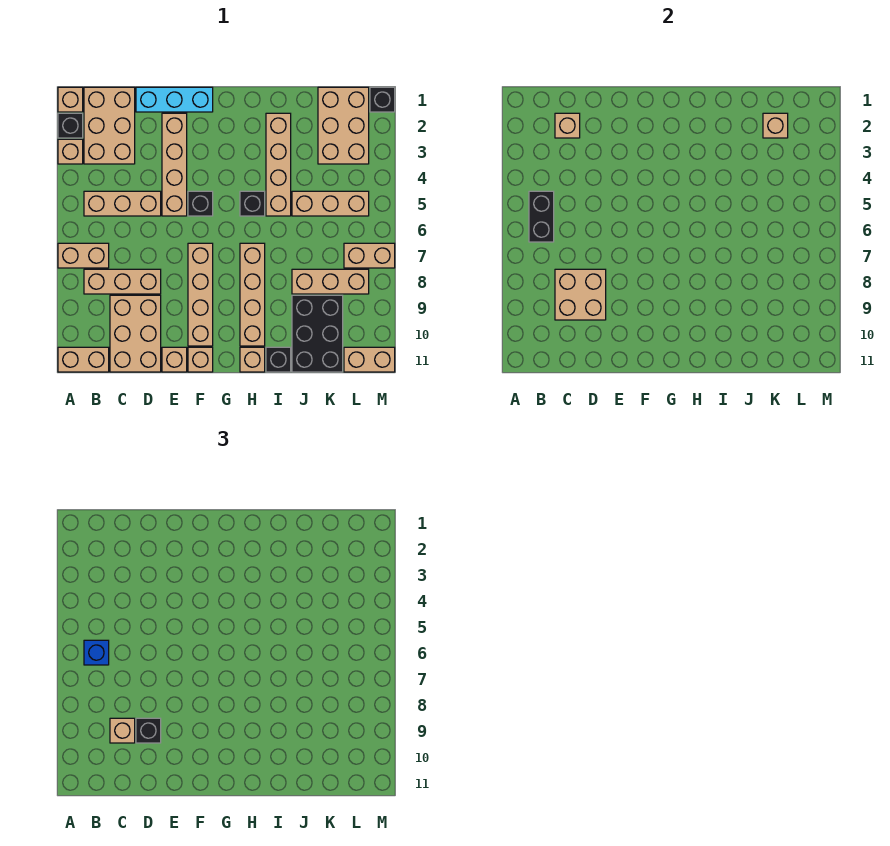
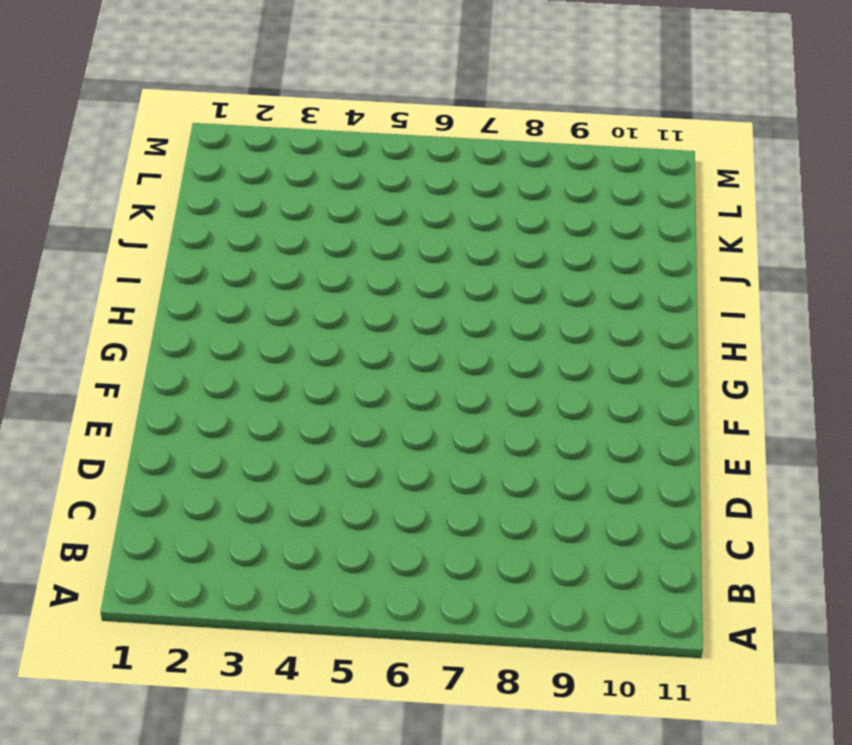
none -> tan 1x1 brick [58,87,83,112]
none -> black 1x1 brick [58,113,83,138]
none -> tan 1x1 brick [58,139,83,164]
none -> tan 1x2 brick [58,243,109,268]

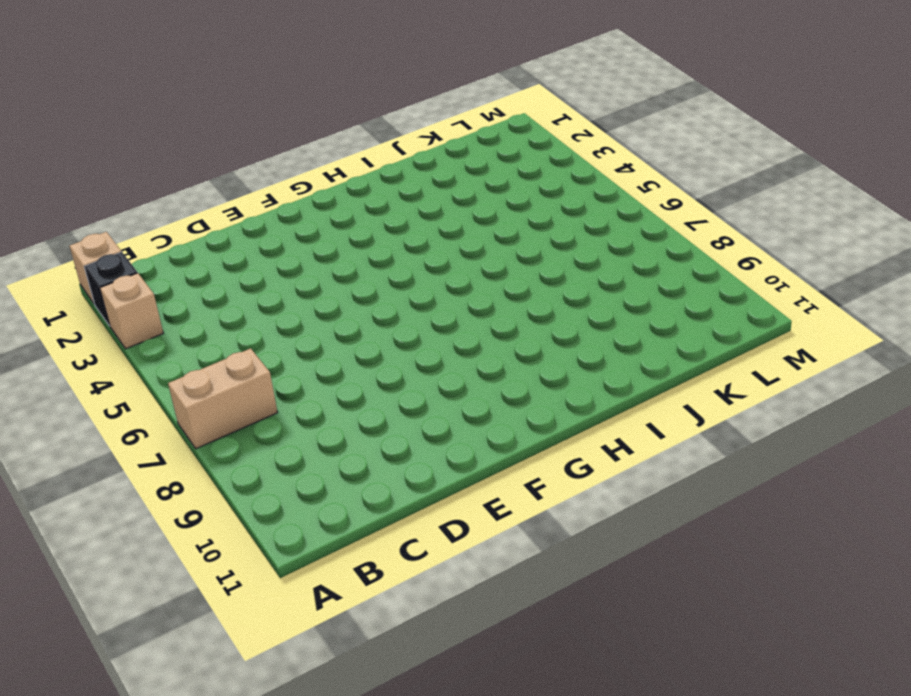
none -> tan 1x2 brick [58,347,109,372]
none -> tan 2x3 brick [84,87,135,164]
none -> tan 1x3 brick [84,191,161,216]
none -> tan 1x3 brick [84,269,161,294]

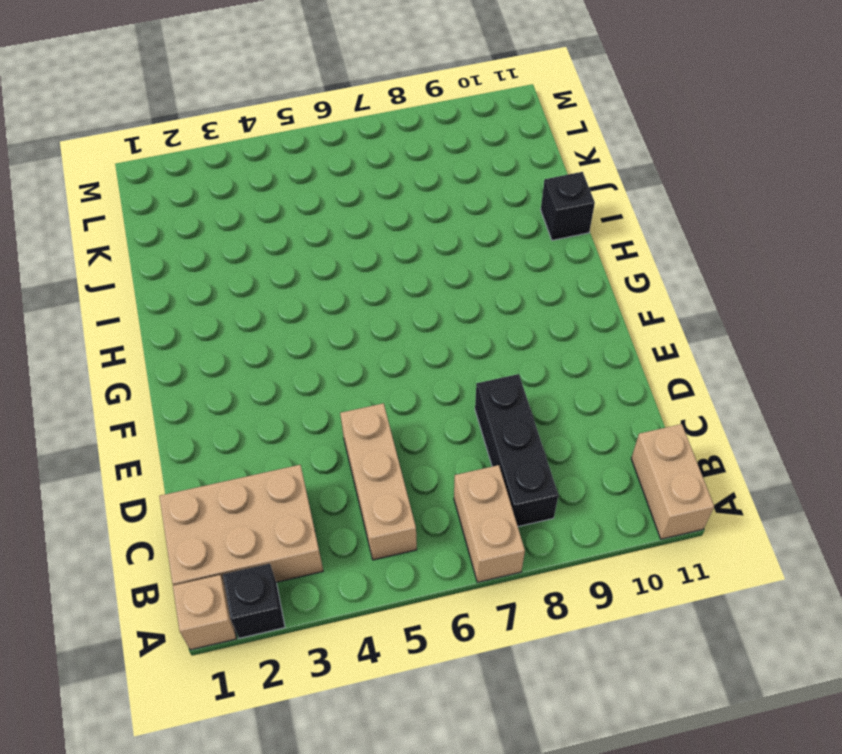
black 1x3 brick [475,374,558,526] -> tan 1x3 brick [84,269,161,294]
none -> tan 1x1 brick [58,139,83,164]
none -> tan 2x3 brick [110,295,161,372]
none -> cyan 1x3 brick [136,87,213,112]
none -> tan 1x4 brick [162,113,187,216]

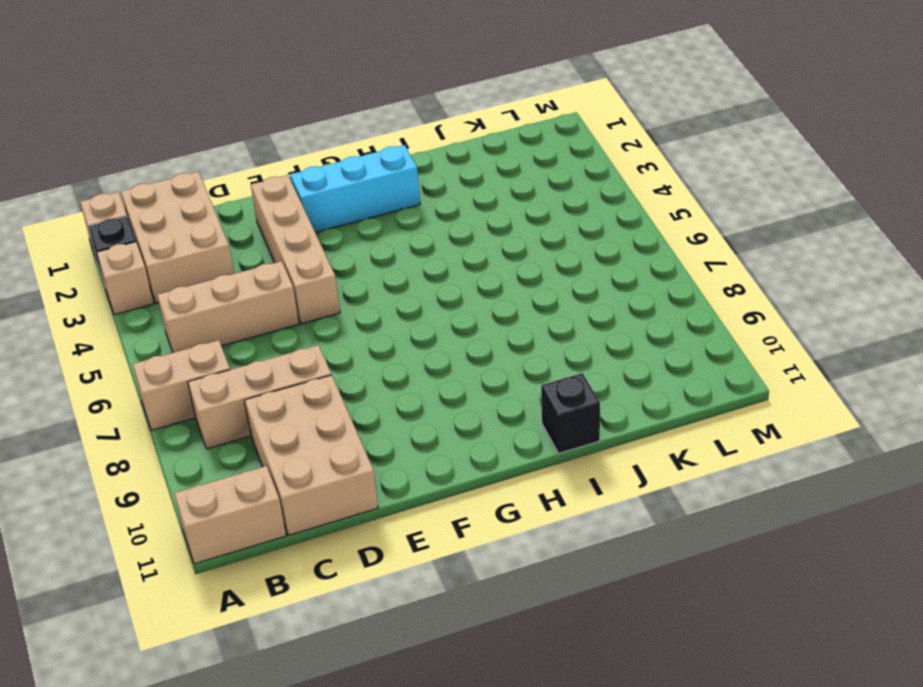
cyan 1x3 brick [290,145,420,232] -> cyan 1x3 brick moved to [136,87,213,112]
none -> tan 1x1 brick [162,347,187,372]
none -> black 1x1 brick [188,191,213,216]
none -> tan 1x4 brick [188,243,213,346]
none -> tan 1x1 brick [188,347,213,372]

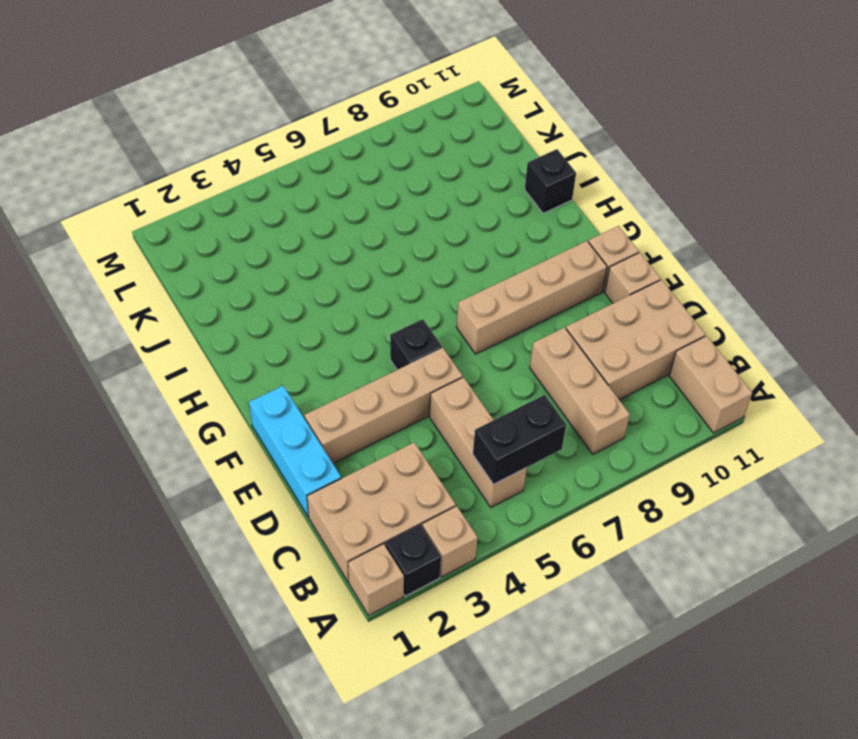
none -> tan 1x2 brick [58,243,109,268]
none -> black 1x1 brick [240,191,265,216]
none -> tan 1x4 brick [240,243,265,346]
none -> tan 1x1 brick [240,347,265,372]

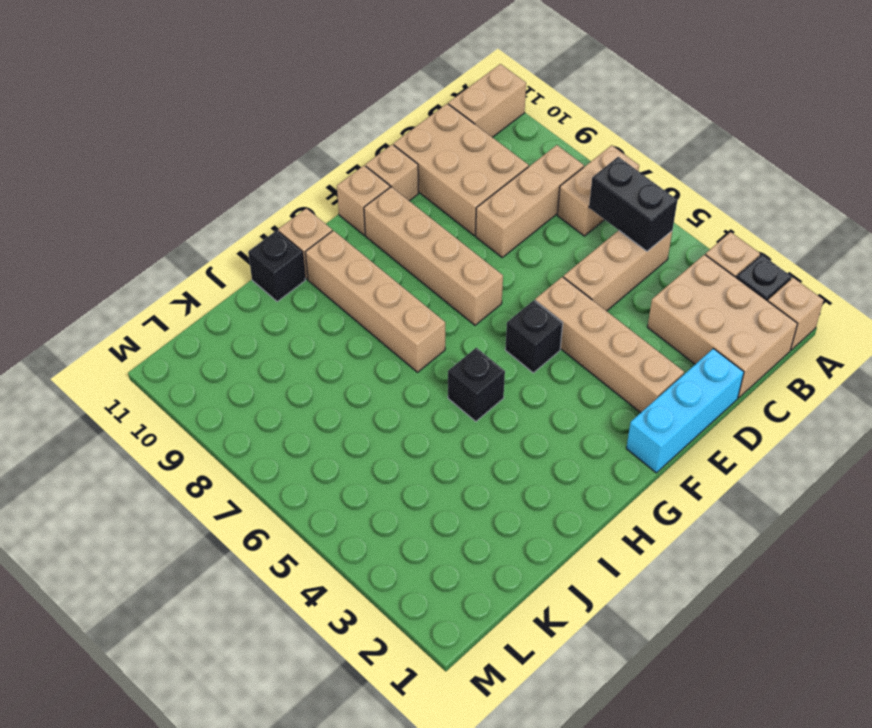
none -> tan 1x4 brick [266,113,291,216]
none -> tan 1x3 brick [292,191,369,216]
none -> tan 1x3 brick [292,269,369,294]
none -> black 2x3 brick [292,295,343,372]

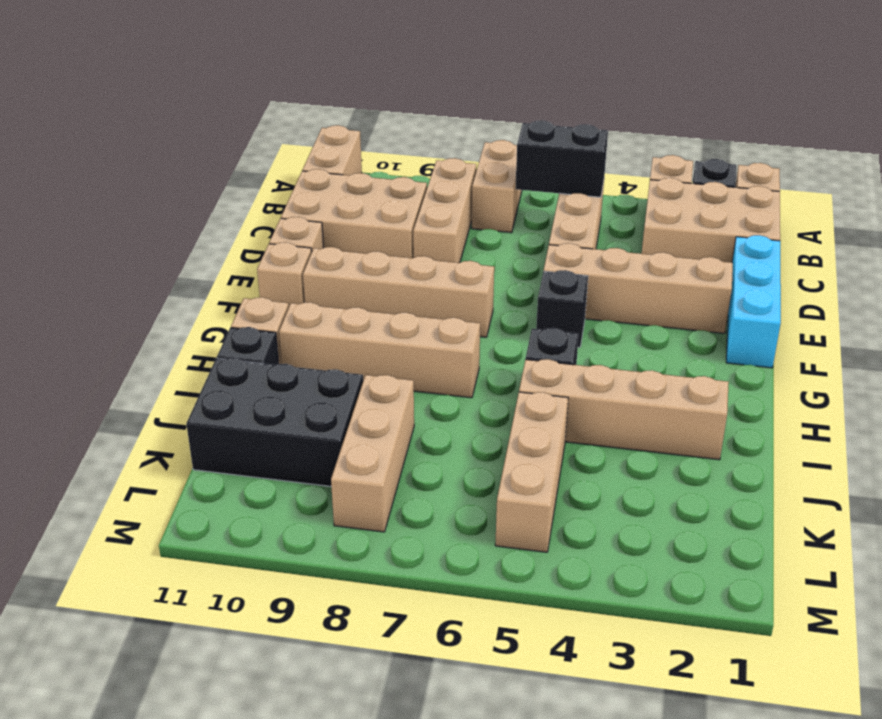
none -> tan 2x3 brick [318,87,369,164]
none -> tan 1x2 brick [344,243,395,268]
none -> tan 1x2 brick [344,347,395,372]
none -> black 1x1 brick [370,87,395,112]

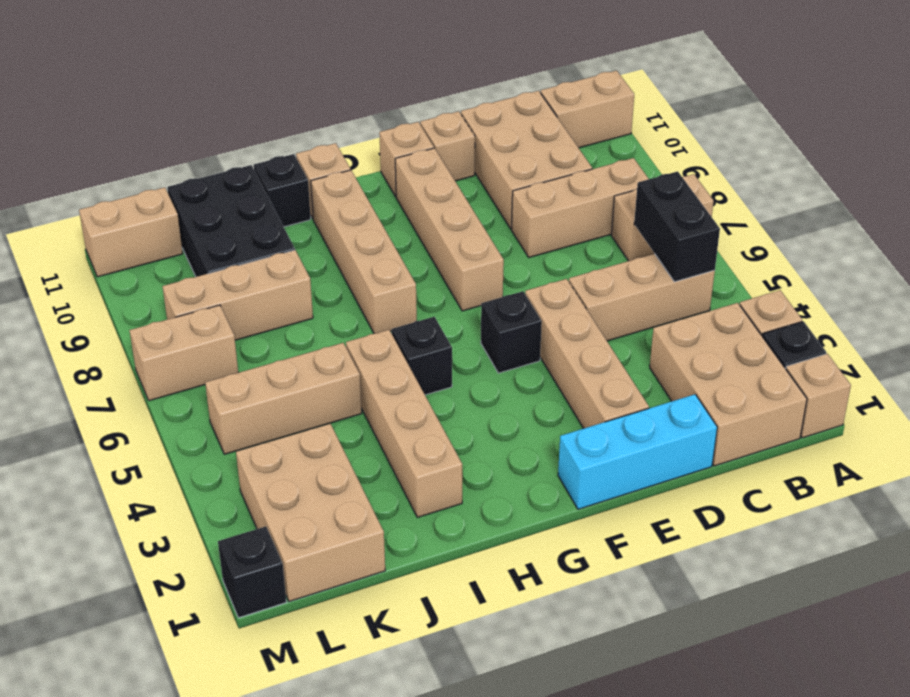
none -> tan 1x1 brick [555,113,580,138]
none -> tan 2x2 brick [555,269,606,320]
none -> tan 1x1 brick [763,113,788,138]
none -> blue 1x1 brick [84,640,109,665]

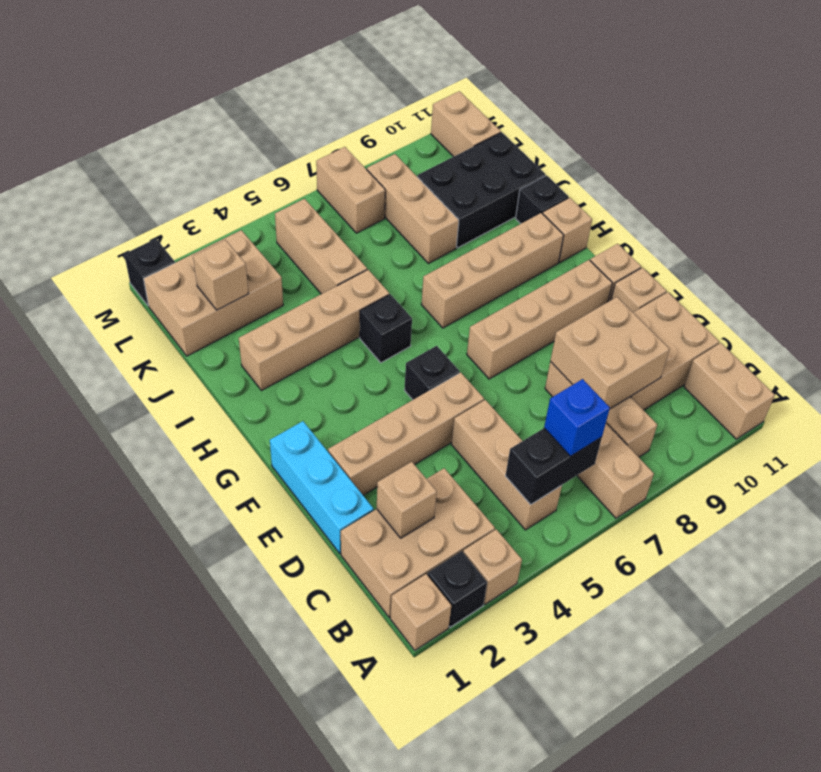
none -> tan 1x1 brick [110,718,135,743]
none -> black 1x1 brick [136,718,161,743]

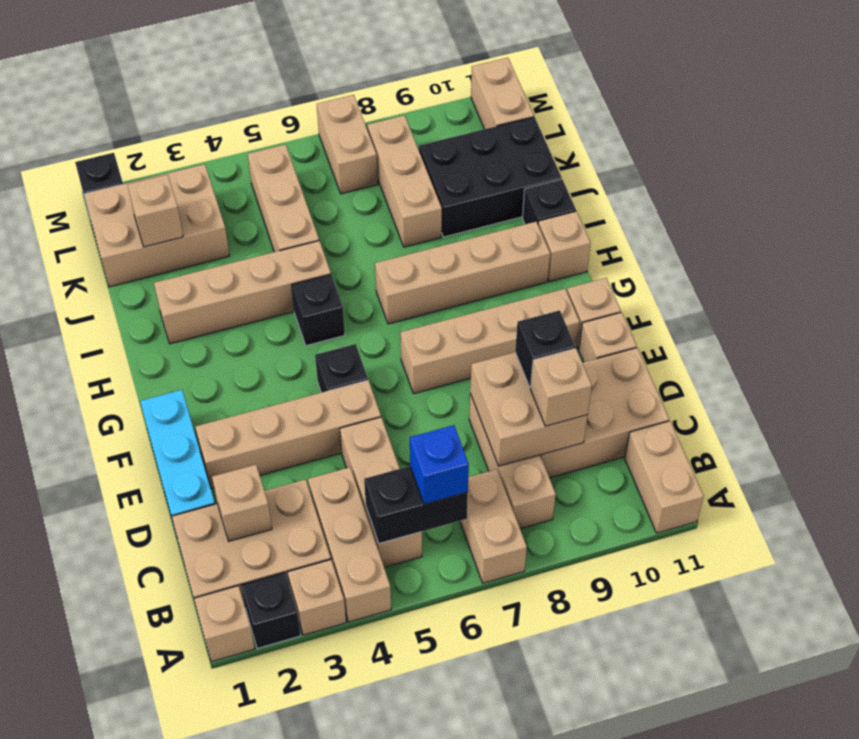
tan 1x3 brick [308,467,391,622] -> none

